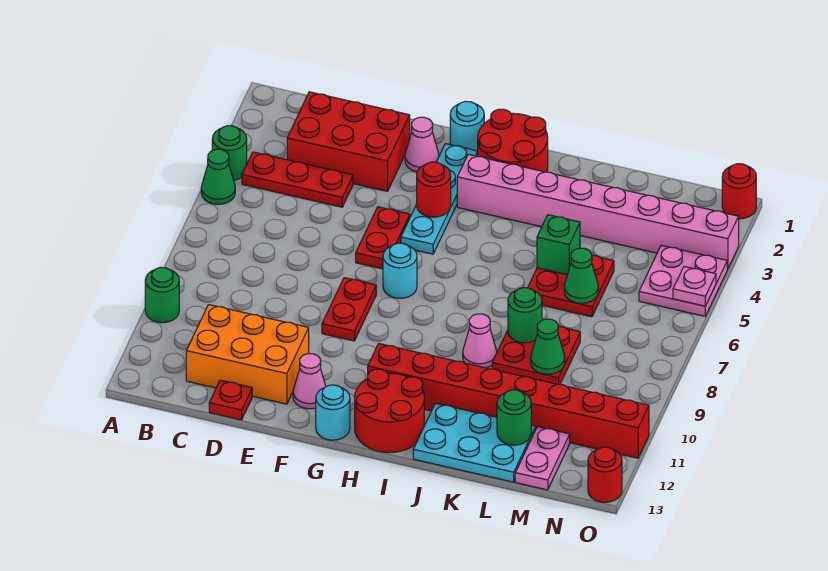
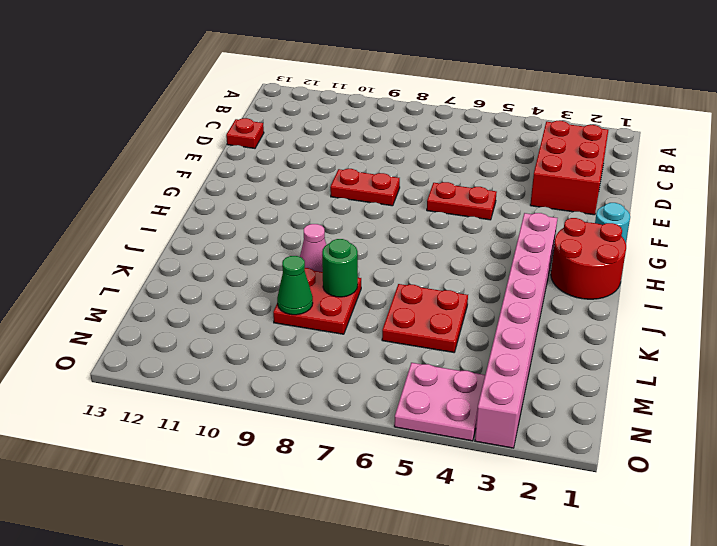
none -> green 1x1 round brick [212,126,247,180]
none -> green 1x1 cone [201,149,235,205]
none -> green 1x1 round brick [145,267,179,323]
none -> red 1x3 plate [242,152,353,207]

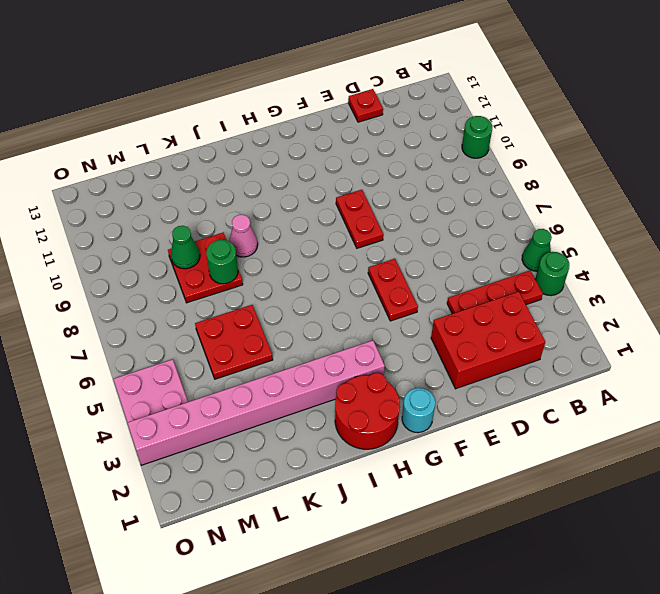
none -> orange 2x3 brick [186,305,309,404]
none -> pink 1x1 cone [405,117,439,172]
none -> pink 1x1 cone [293,354,326,409]
none -> cyan 1x4 plate [401,144,478,254]

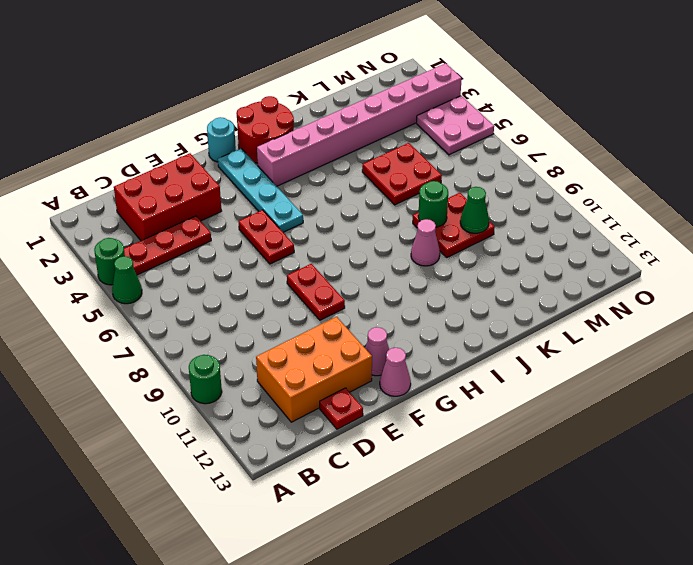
pink 1x1 cone [380,348,411,396] -> pink 1x1 cone moved to [405,117,439,172]
none -> cyan 1x1 round brick [383,243,417,298]
none -> cyan 1x1 round brick [316,385,350,440]
none -> red 1x8 brick [368,344,649,458]
none -> red 2x2 round brick [355,369,424,453]

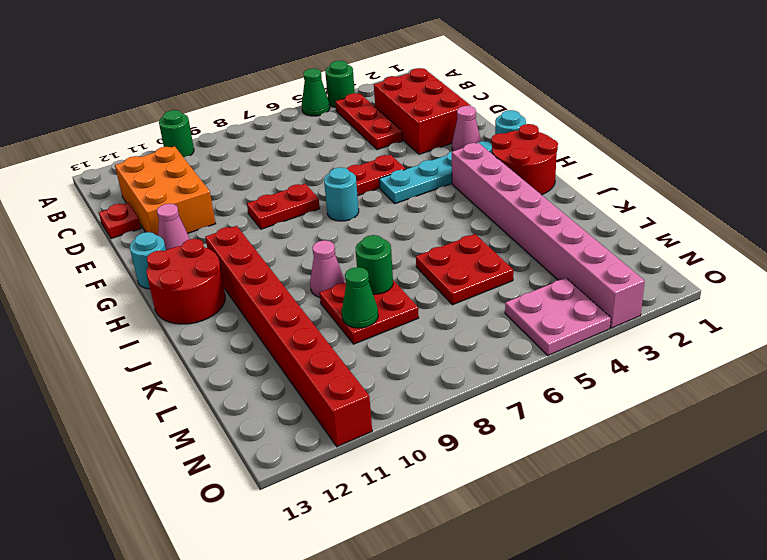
none -> cyan 2x3 plate [413,403,536,482]
none -> pink 1x2 plate [515,427,570,490]
none -> red 1x1 round brick [722,164,756,219]
none -> red 1x1 round brick [588,447,622,502]

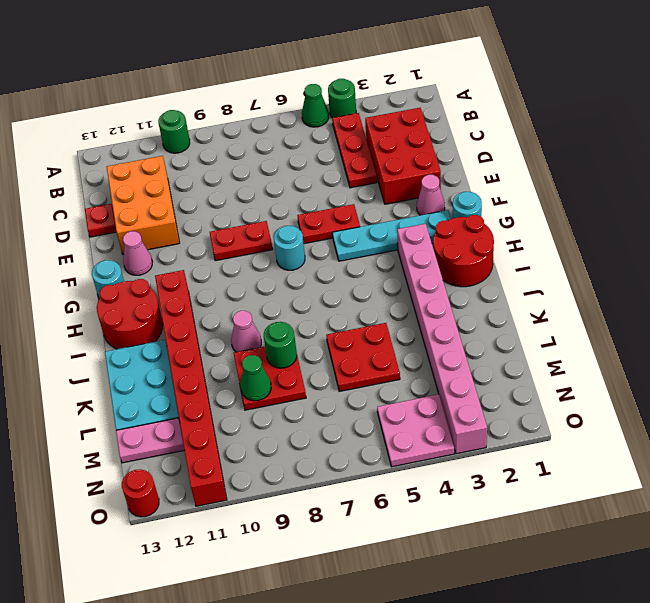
none -> red 1x1 round brick [722,164,756,219]
none -> red 1x1 round brick [417,162,451,217]
none -> green 1x1 brick [537,215,580,275]
none -> green 1x1 cone [564,248,598,303]

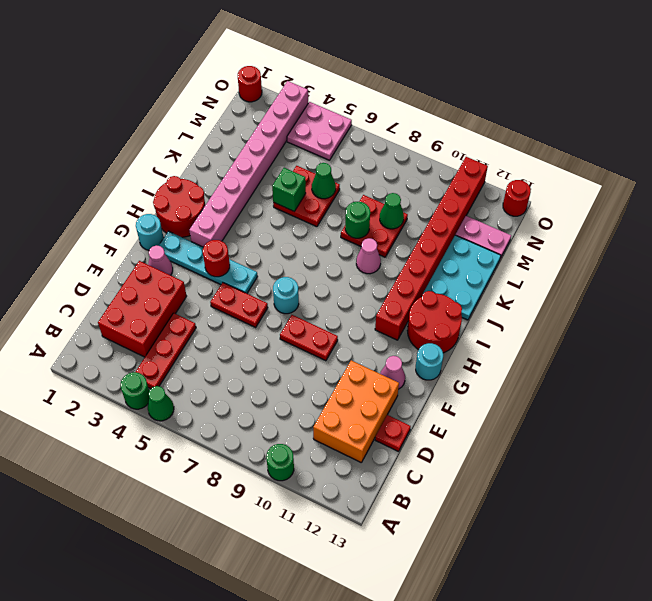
none -> green 1x1 round brick [497,390,531,445]
none -> pink 1x1 plate [673,267,716,306]

